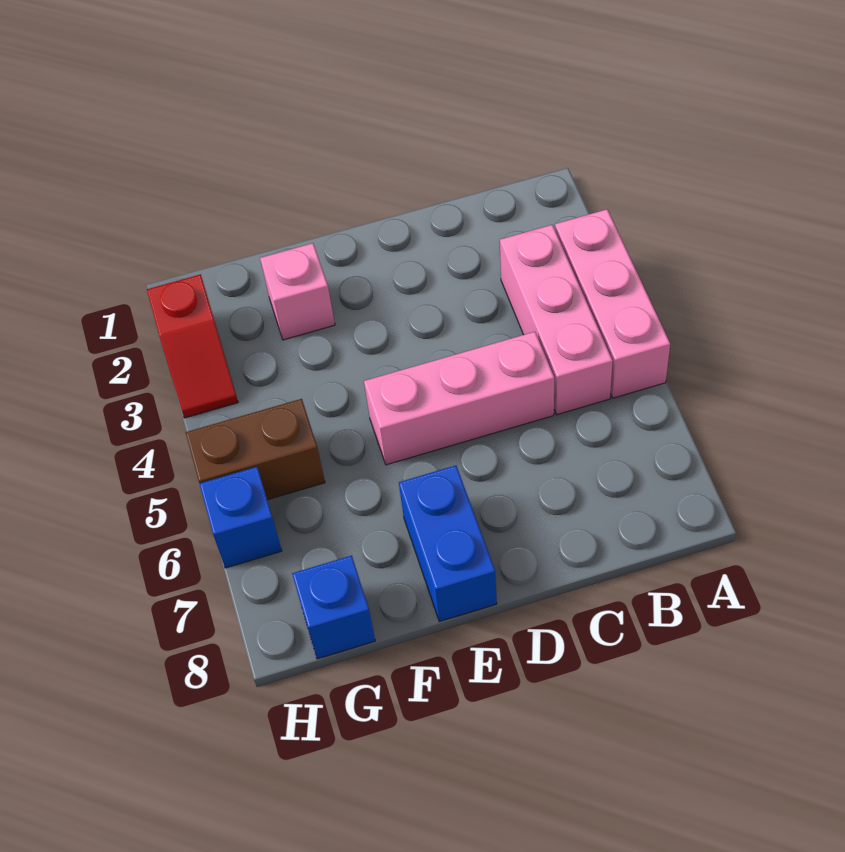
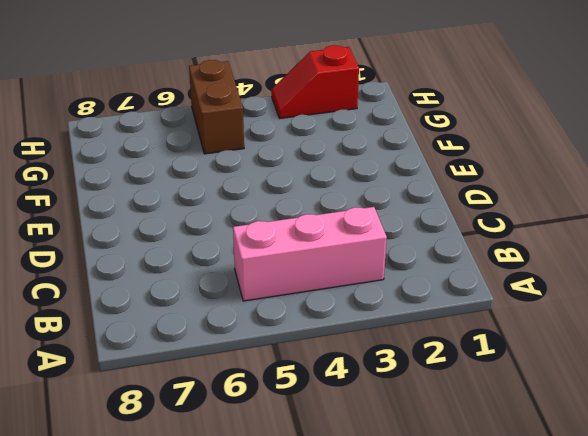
none -> pink 1x3 brick [555,209,670,398]
none -> pink 1x3 brick [364,332,554,465]

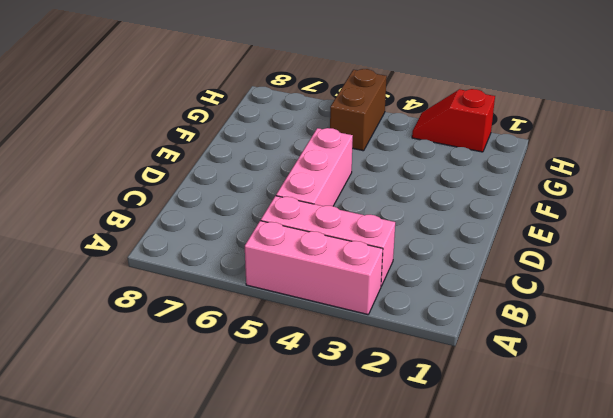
none -> blue 1x2 brick [399,465,497,622]
none -> pink 1x1 brick [260,243,335,340]

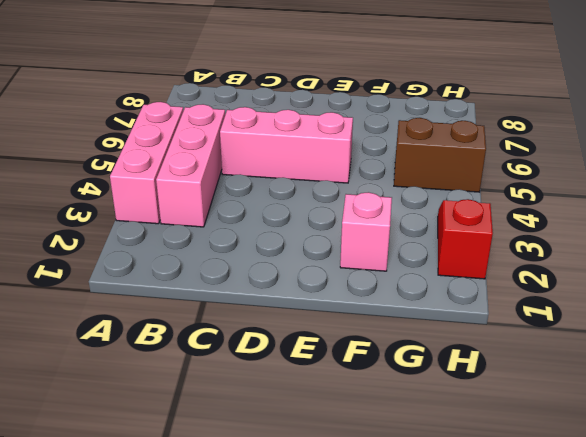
none -> blue 1x2 brick [399,465,497,622]
none -> blue 1x1 brick [292,555,375,659]

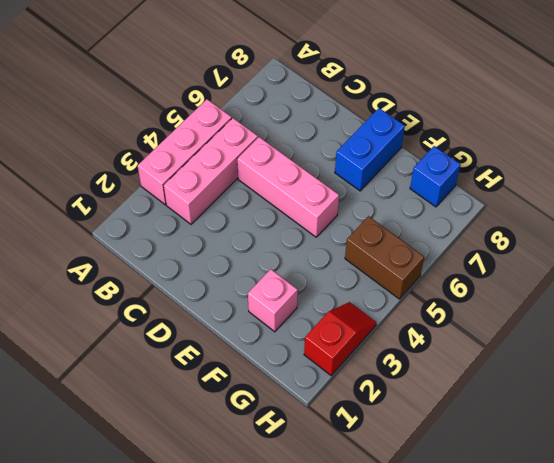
none -> blue 1x1 brick [199,467,282,568]

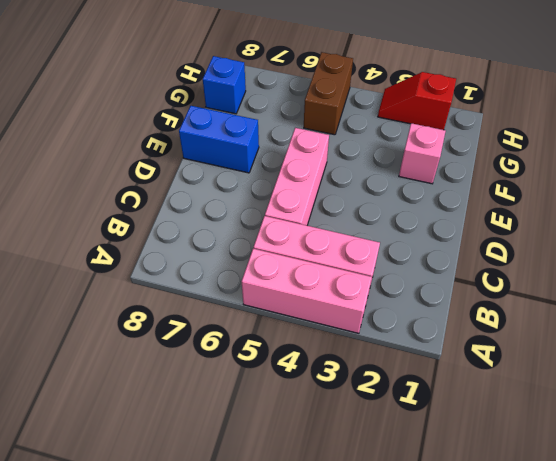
none -> blue 1x1 brick [199,467,282,568]

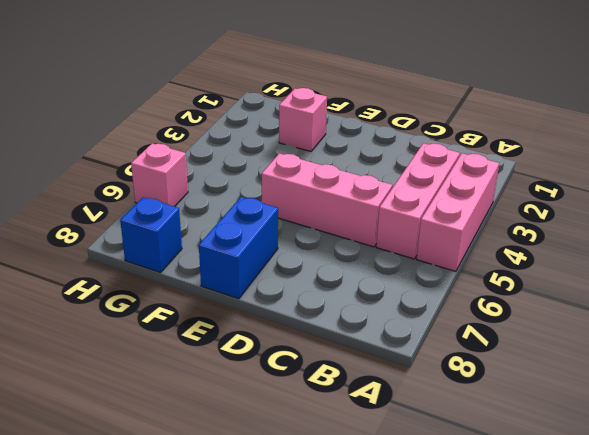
pink 1x1 brick [131,143,188,207] -> blue 1x1 brick [199,467,282,568]
none -> brown 1x2 brick [186,399,325,500]
none -> red 1x2 slope [147,274,238,418]

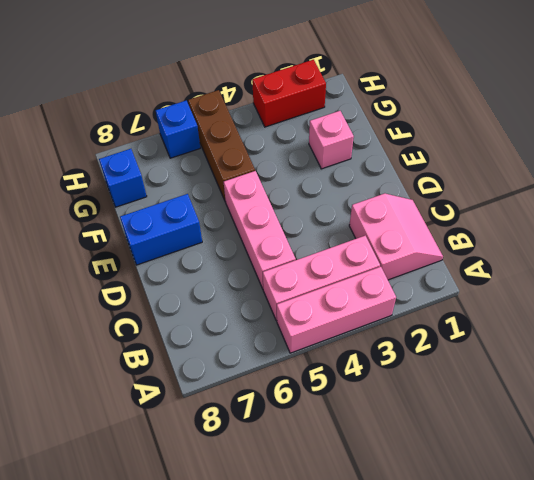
pink 2x2 slope [349,193,443,280] -> none
brown 1x3 brick [188,90,255,202] -> brown 1x2 brick [186,399,325,500]
red 1x2 brick [252,60,326,127] -> red 1x2 slope [147,274,238,418]

